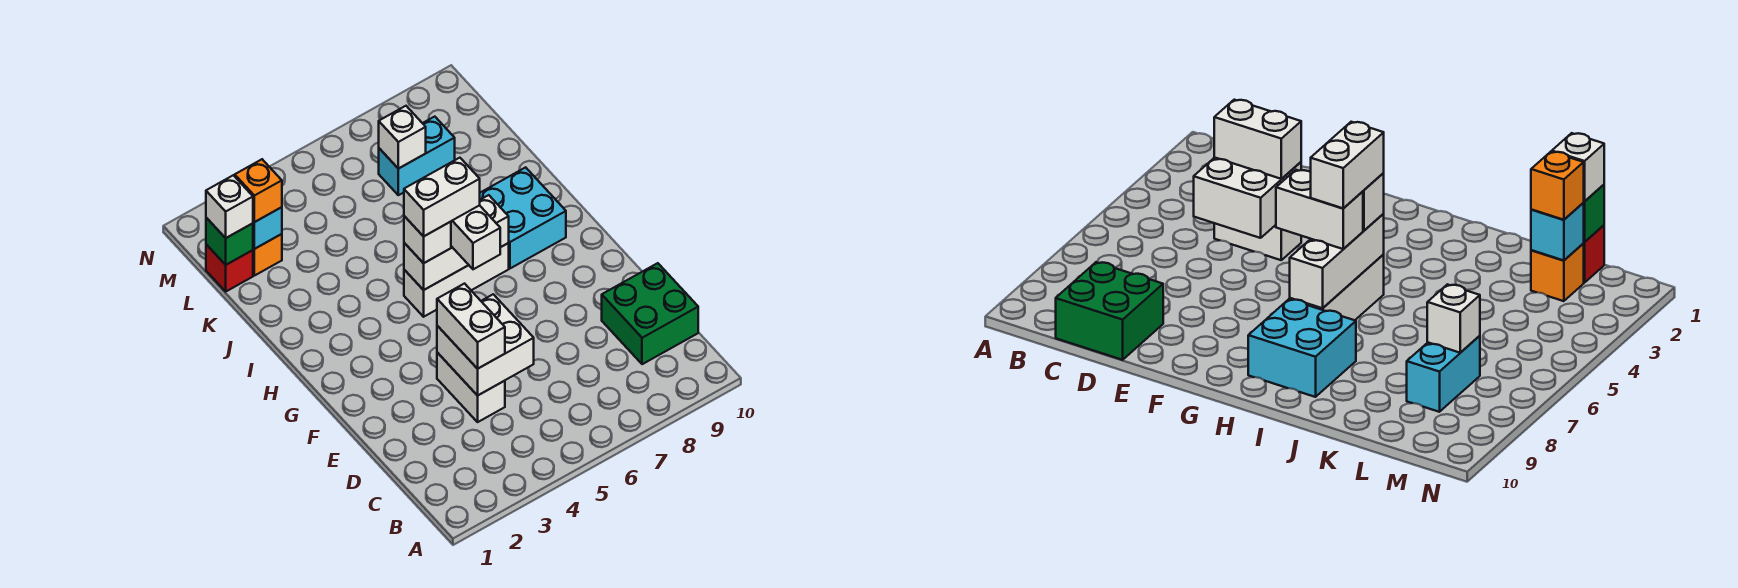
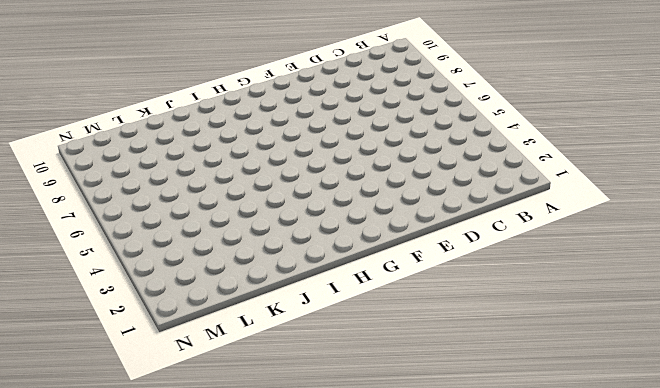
none -> green 2x2 brick [602,263,698,364]
none -> white 1x2 brick [437,353,505,422]
none -> white 1x3 brick [404,243,509,317]

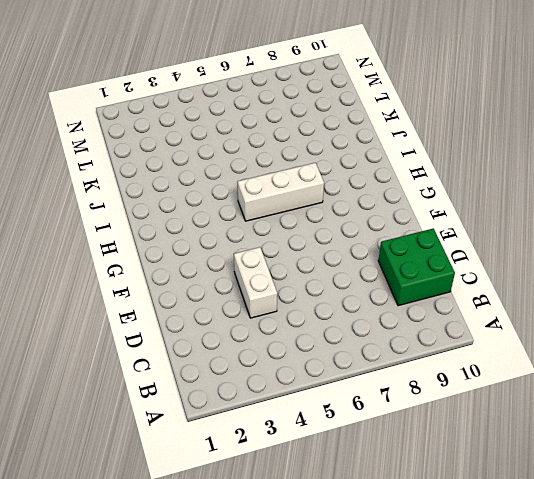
none -> cyan 2x2 brick [480,167,566,268]
none -> red 1x1 brick [206,244,253,291]
none -> orange 1x1 brick [253,234,282,276]

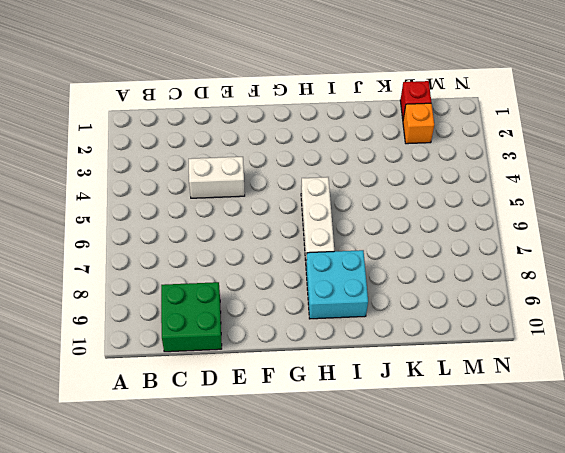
none -> cyan 1x2 brick [379,117,455,195]
none -> white 2x2 brick [437,294,534,396]
none -> white 1x3 brick [404,195,509,290]

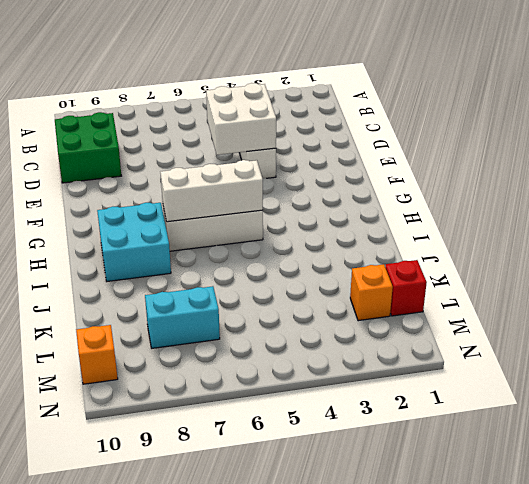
orange 1x1 brick [76,325,118,384] -> orange 1x1 brick moved to [235,159,282,222]
none -> green 1x1 brick [206,218,253,265]
none -> cyan 1x1 brick [253,207,282,249]
none -> white 1x1 brick [379,106,426,169]

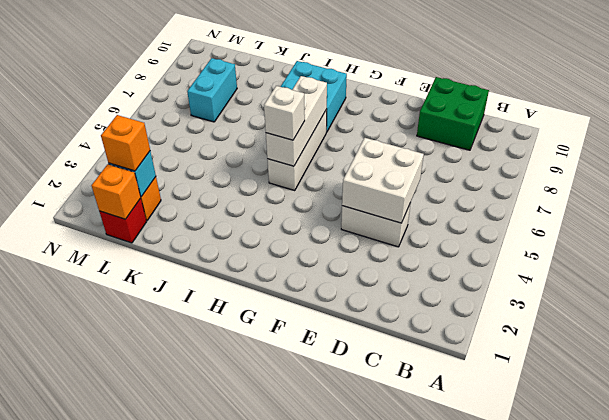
orange 1x1 brick [92,164,141,219] -> green 1x1 brick [206,218,253,265]
none -> white 1x1 brick [379,106,426,169]
none -> white 1x2 brick [437,284,505,369]
none -> white 1x2 brick [451,205,500,269]

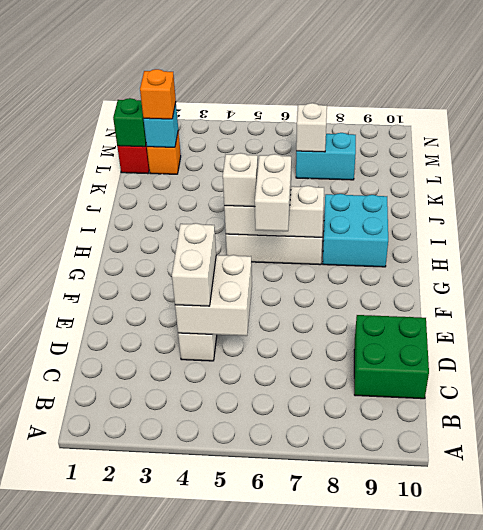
none -> white 1x1 brick [206,175,253,238]
none -> white 1x2 brick [404,158,480,236]

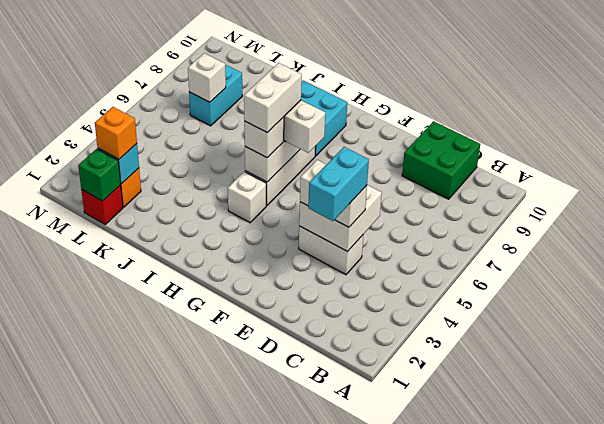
cyan 1x2 brick [308,147,369,221] -> none
white 1x1 brick [228,172,266,223] -> white 1x1 brick moved to [206,175,253,238]

